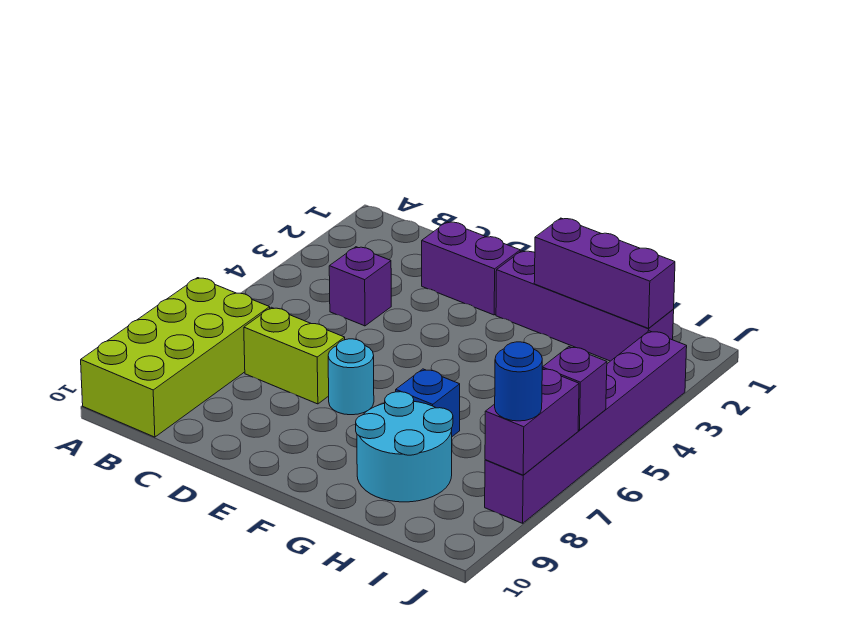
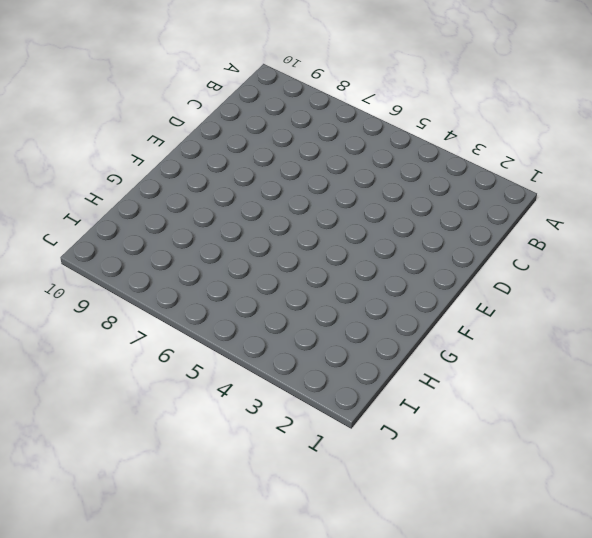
none -> lime 2x4 brick [81,278,270,437]
none -> purple 1x1 brick [329,247,391,326]
none -> lime 1x2 brick [244,307,345,404]

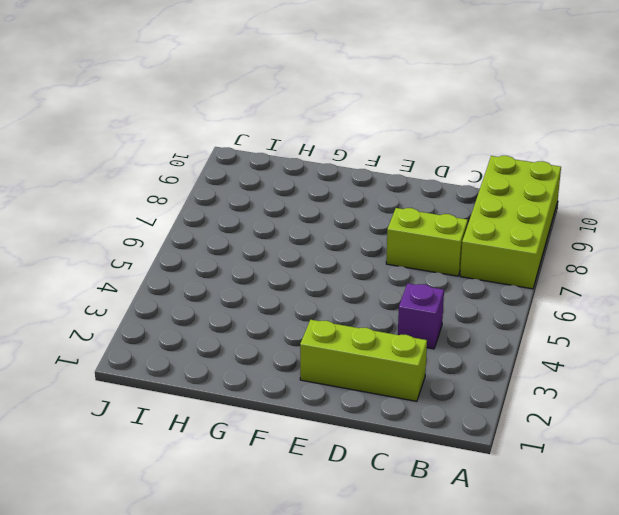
lime 1x3 brick [300,320,427,401] -> purple 1x2 brick [422,222,520,315]
none -> cyan 1x1 round brick [328,339,374,415]
none -> purple 1x4 brick [496,251,674,361]
none -> blue 1x1 brick [396,369,460,436]

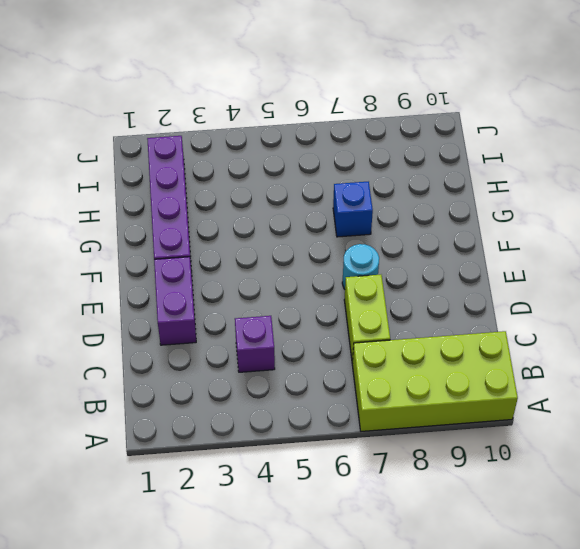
none -> cyan 2x2 round brick [356,392,453,502]
none -> purple 1x6 brick [485,331,687,523]
none -> purple 1x3 brick [534,218,675,328]

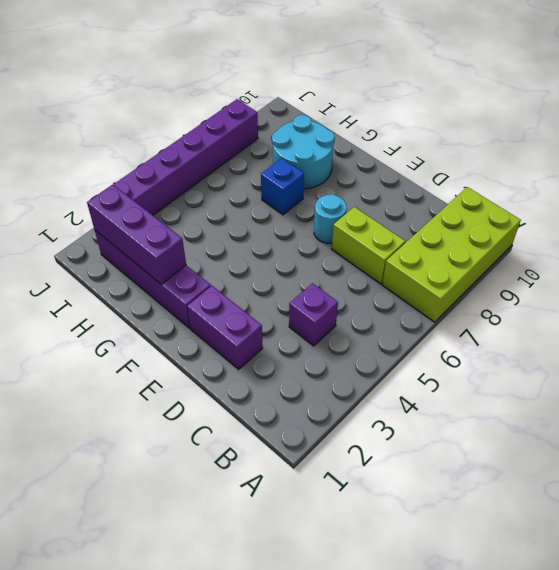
none -> purple 1x1 brick [542,347,607,430]
none -> purple 1x2 brick [485,369,579,475]
none -> blue 1x1 round brick [495,342,542,421]

